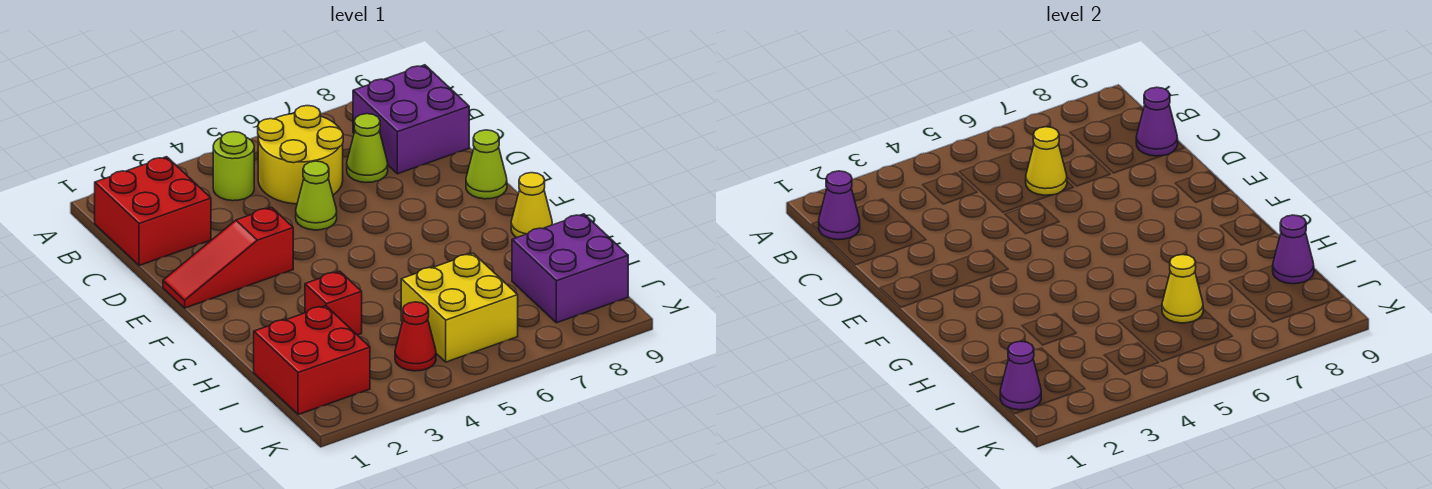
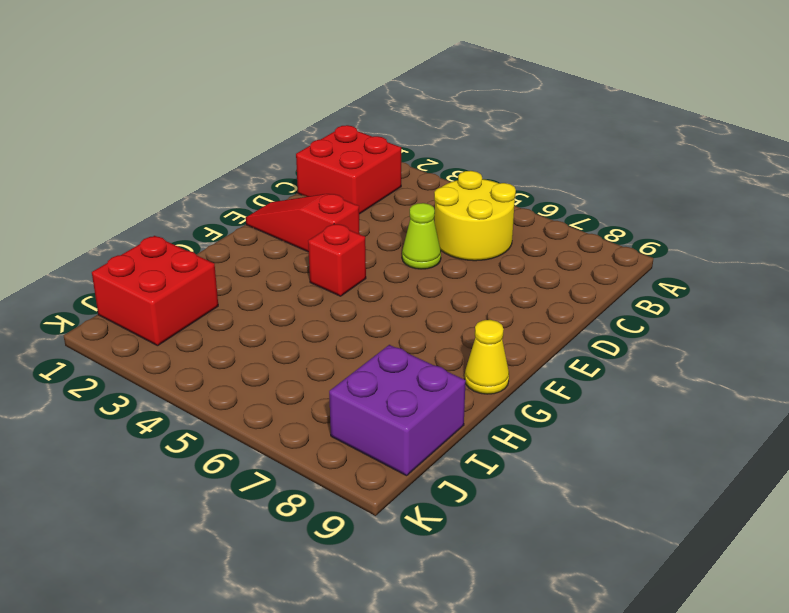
red 1x1 brick [308,224,366,296] -> red 1x1 brick moved to [305,271,362,335]
none -> lime 1x1 round brick [213,132,254,201]
none -> purple 2x2 brick [353,65,469,174]
none -> lime 1x1 cone [347,114,388,183]

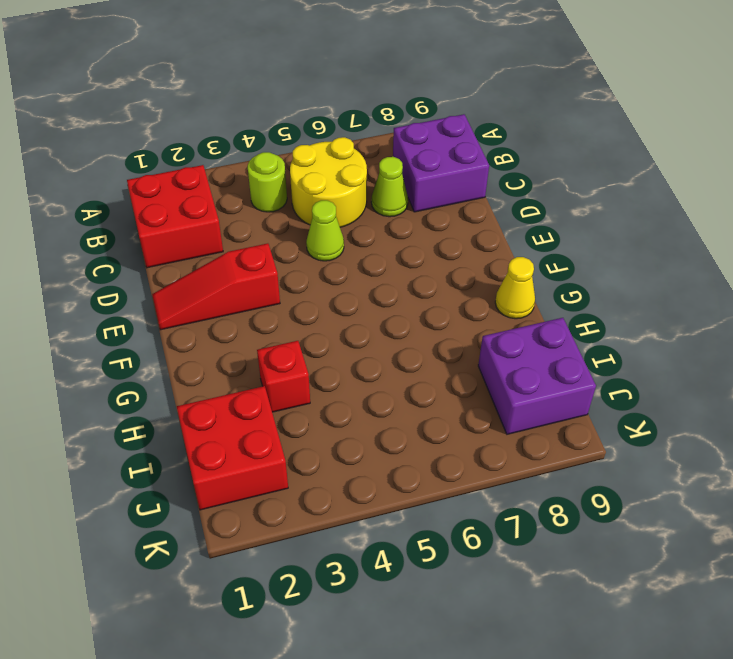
none -> lime 1x1 cone [466,130,507,199]
none -> yellow 2x2 brick [401,253,518,362]
none -> red 1x1 cone [395,302,436,371]

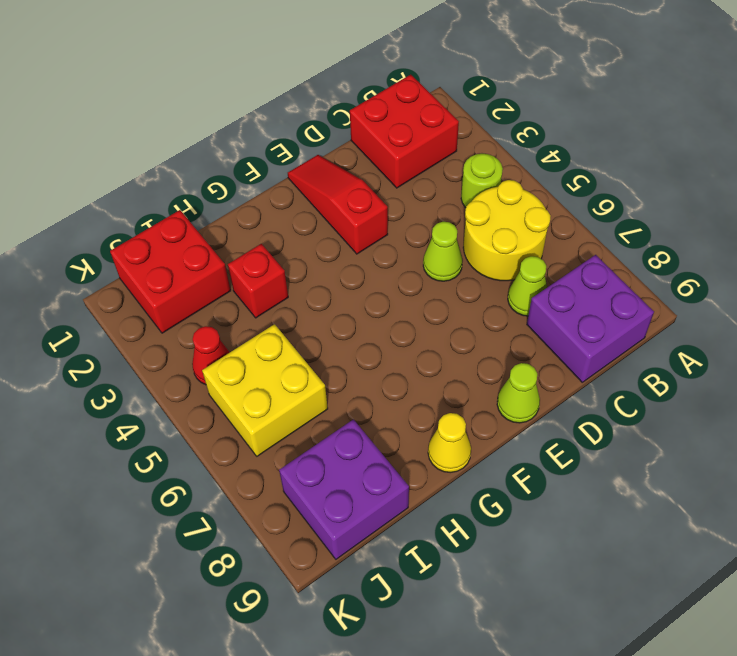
none -> purple 1x1 cone [819,171,860,240]
none -> yellow 1x1 cone [1026,127,1067,195]
none -> purple 1x1 cone [1136,87,1178,156]

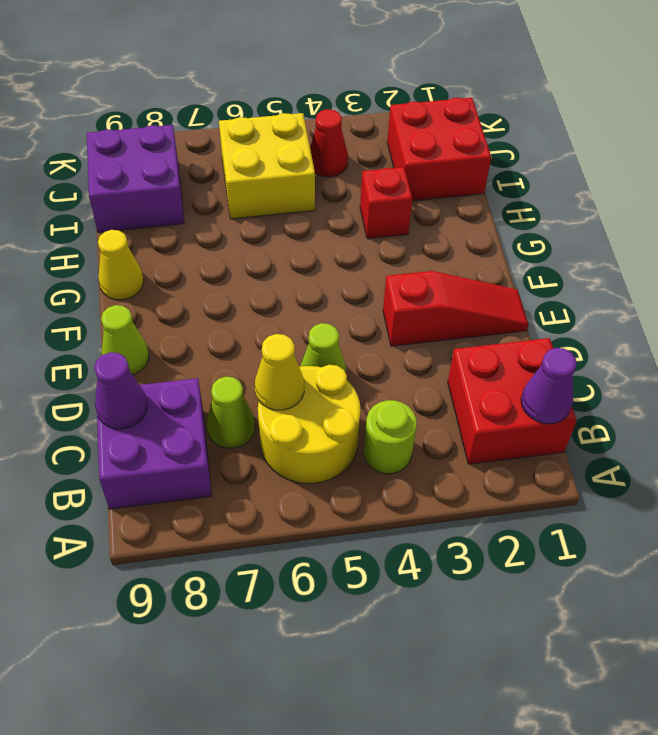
none -> yellow 1x1 cone [1162,255,1203,323]
none -> purple 1x1 cone [1273,215,1314,284]
none -> purple 1x1 cone [1000,341,1041,410]

